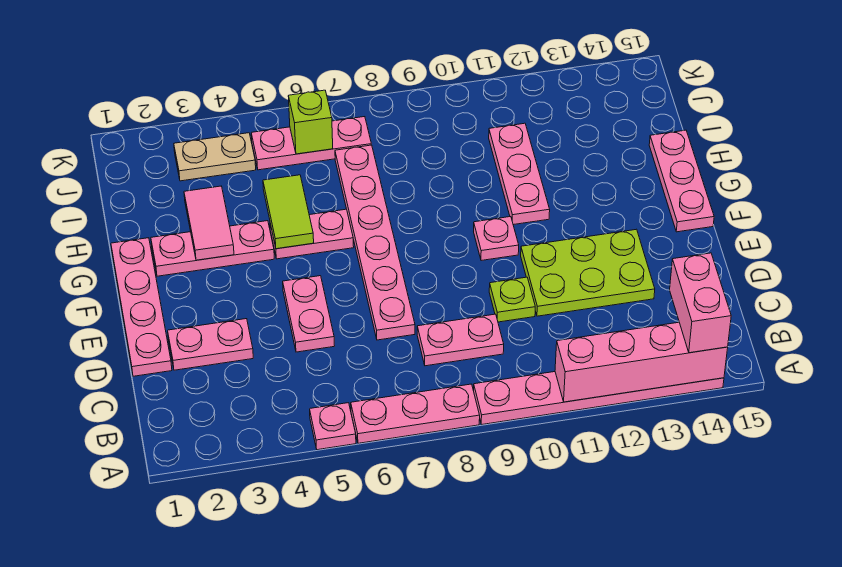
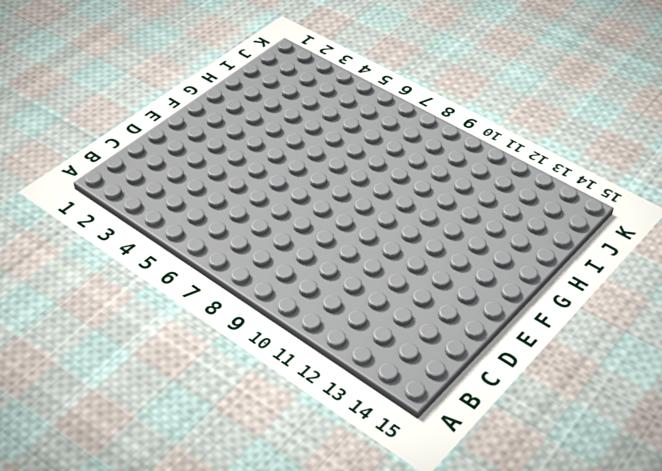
none -> pink 1x1 plate [310,403,356,450]
none -> pink 1x3 plate [351,384,480,443]
none -> pink 1x6 plate [474,372,724,424]

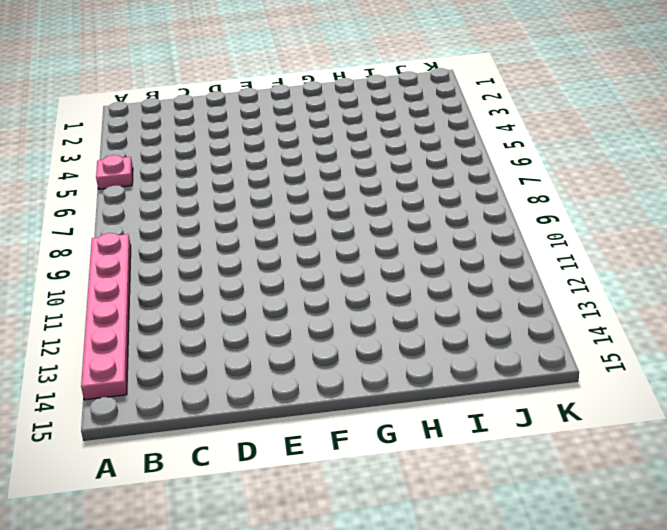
none -> pink 1x3 plate [351,384,480,443]
none -> pink 1x2 plate [417,314,504,366]
none -> pink 1x4 plate [111,238,172,376]

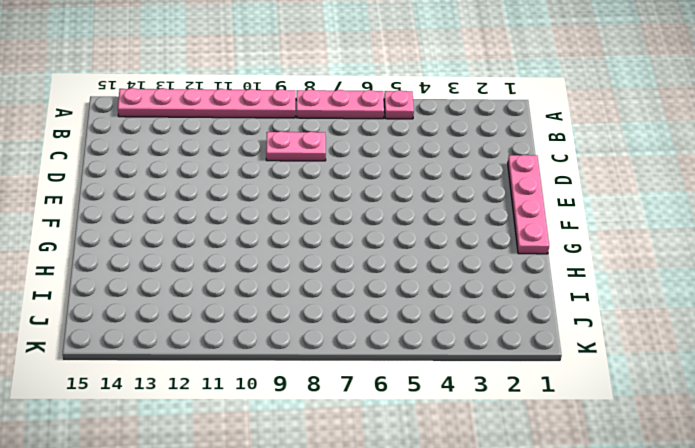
none -> pink 1x2 plate [168,319,253,370]
none -> pink 1x2 plate [283,276,334,352]
none -> pink 1x6 plate [335,145,415,340]

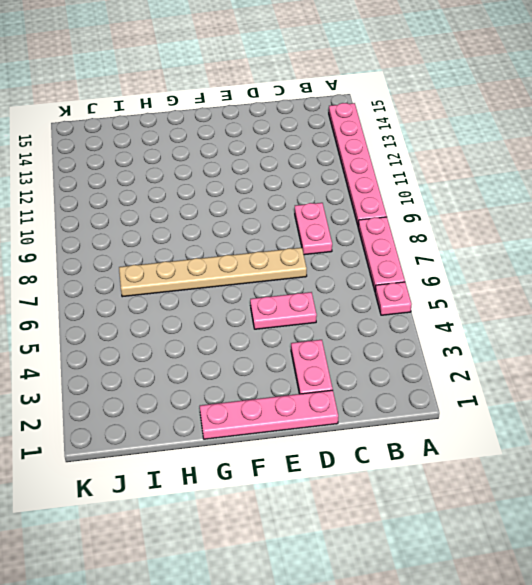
tan 1x6 plate [119,248,307,297] -> pink 1x6 plate [335,145,415,340]
none -> lime 1x1 plate [489,277,535,322]
none -> lime 2x3 plate [521,229,655,316]
none -> pink 1x1 plate [474,217,519,261]

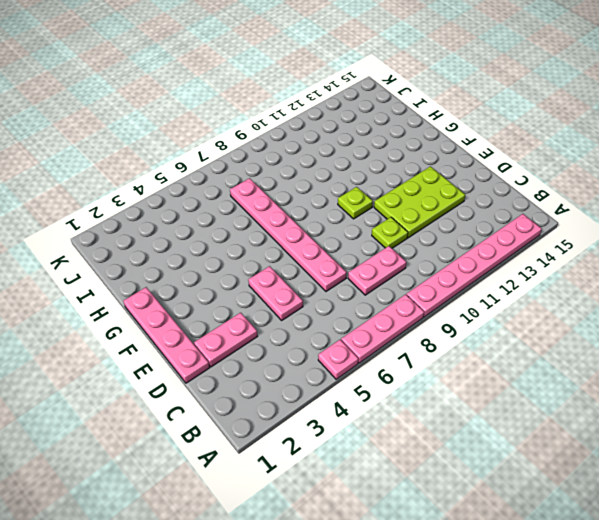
lime 1x1 plate [338,187,373,219] -> pink 1x1 plate [474,217,519,261]
none -> pink 1x3 plate [649,130,714,232]
none -> pink 1x3 plate [151,221,274,276]
none -> pink 1x2 plate [270,209,354,259]

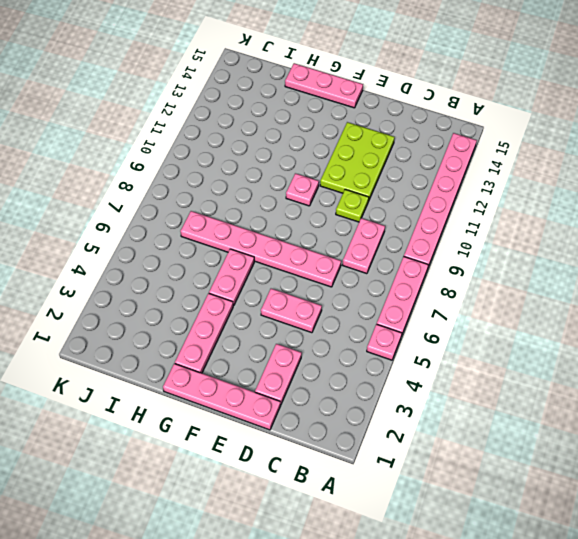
none -> pink 1x3 plate [489,123,550,225]
none -> tan 1x2 plate [174,133,256,181]
none -> pink 1x3 plate [251,117,371,170]

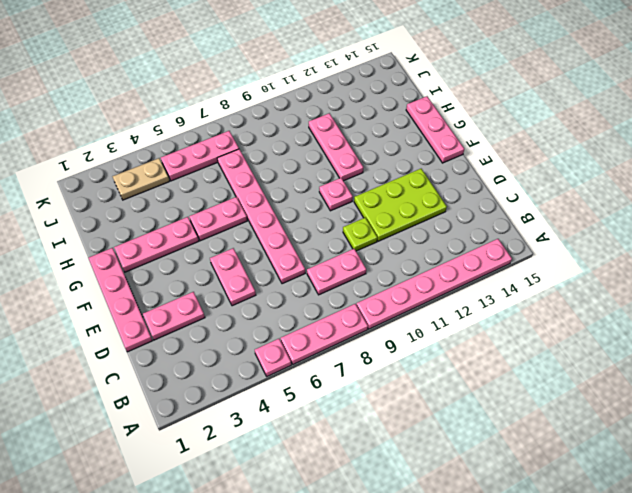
none -> pink 1x4 brick [555,322,728,402]
none -> pink 1x2 tile [184,186,234,260]
none -> lime 1x2 tile [263,175,314,249]

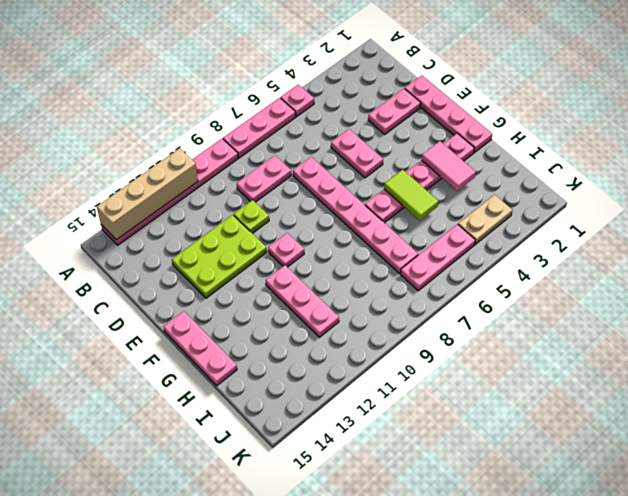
tan 1x4 brick [97,148,198,240] -> pink 1x4 brick [555,322,728,402]
none -> lime 1x1 brick [288,90,333,154]
none -> pink 1x2 brick [670,253,731,353]

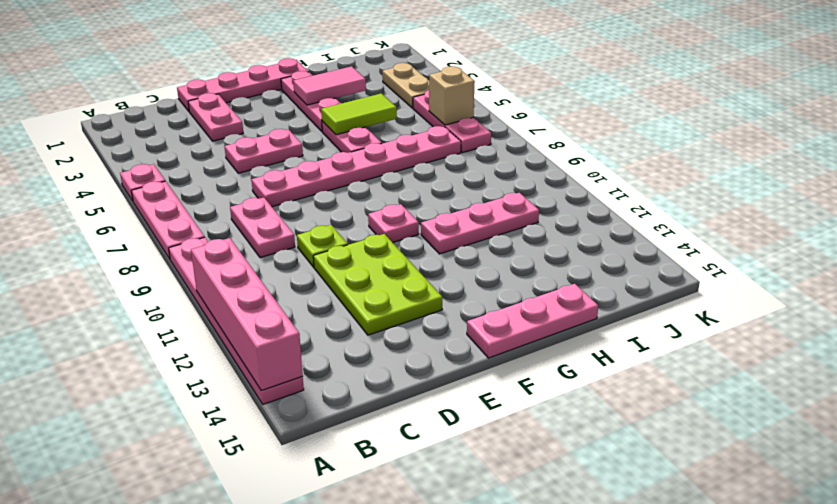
tan 1x1 brick [429,66,475,125] -> lime 1x1 brick [288,90,333,154]
none -> pink 1x2 brick [670,253,731,353]

